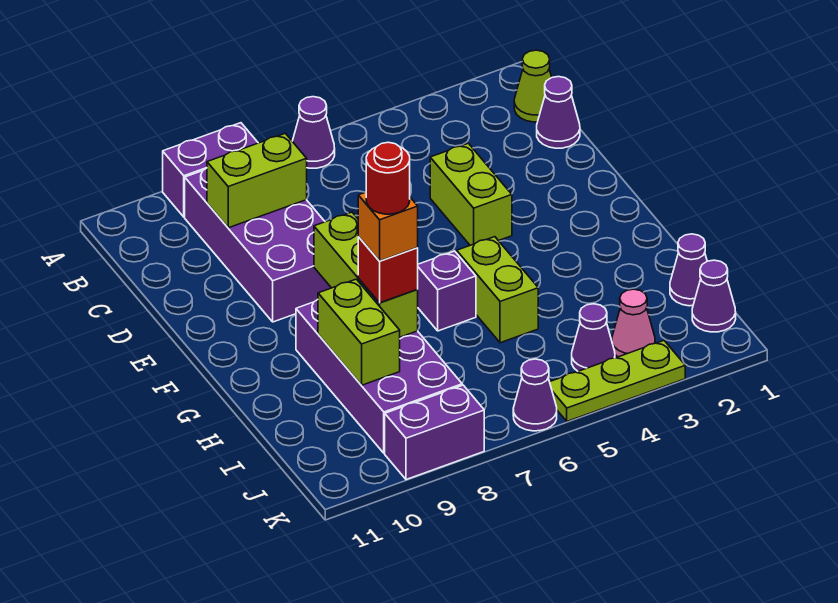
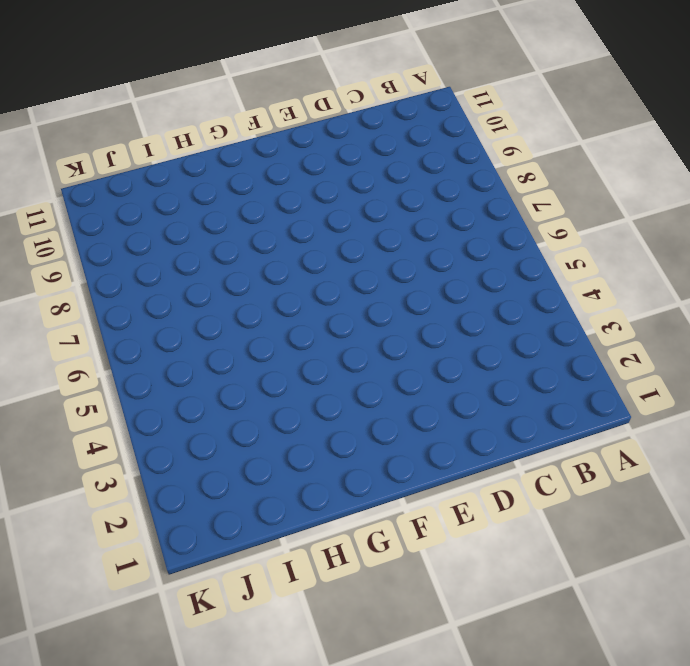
none -> purple 1x1 cone [292,97,335,168]
none -> purple 1x2 brick [163,123,258,217]
none -> lime 1x1 cone [514,50,552,122]

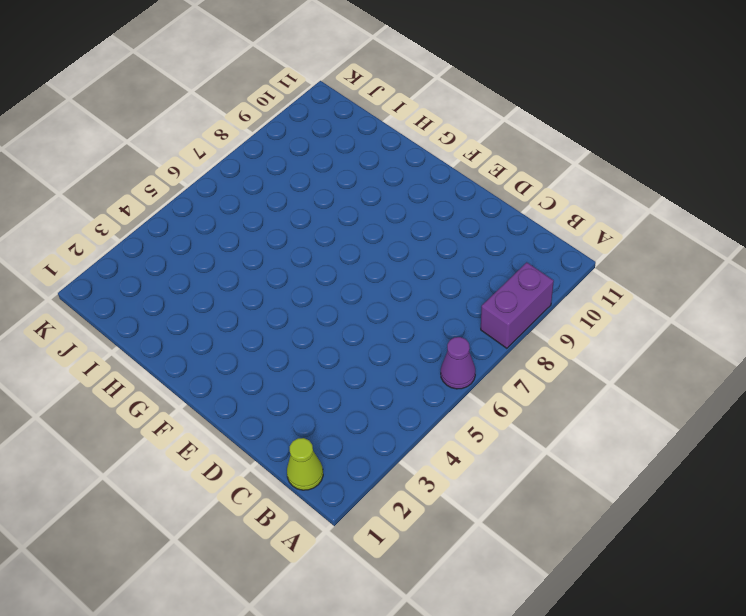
none -> purple 2x4 brick [185,168,331,322]
none -> purple 1x1 cone [537,77,580,148]
none -> lime 1x2 brick [430,143,512,245]

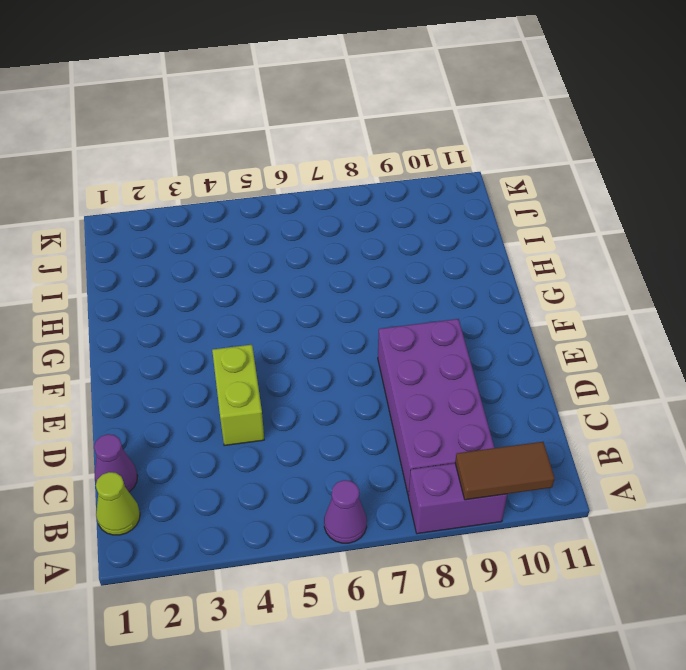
brown 1x2 tile [455,442,555,500] -> none
none -> lime 1x2 brick [457,237,538,343]
none -> purple 1x1 brick [417,251,476,331]
none -> purple 2x4 brick [296,300,462,453]

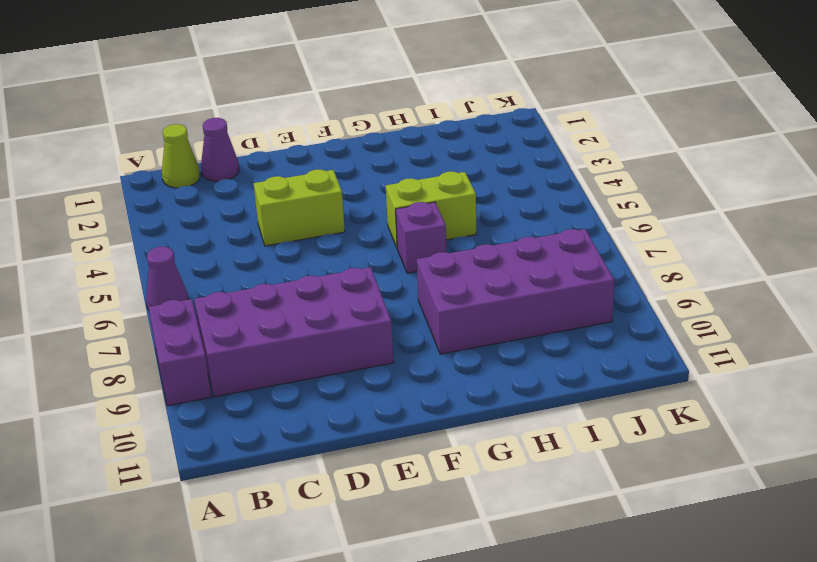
none -> purple 1x1 cone [670,234,707,306]
none -> purple 1x1 cone [692,260,736,332]
none -> pink 1x1 cone [612,289,655,357]

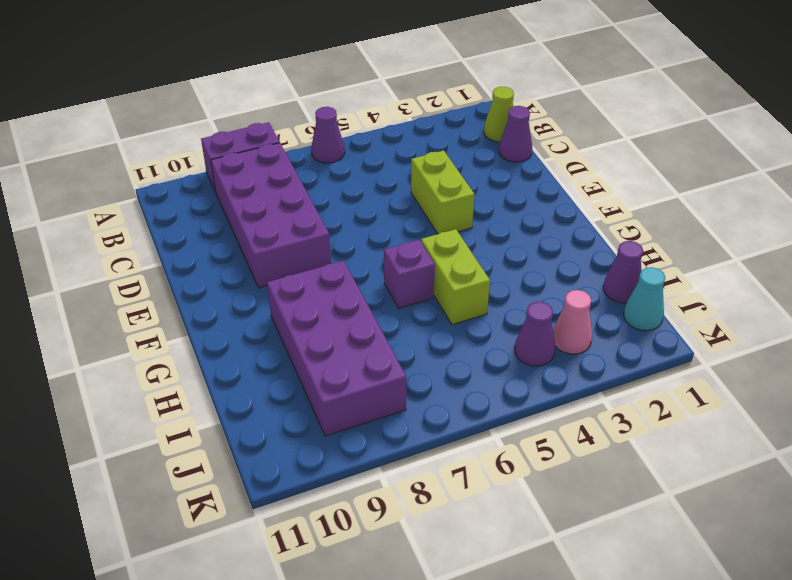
cyan 1x1 cone [624,267,665,331] -> purple 1x1 cone [692,260,736,332]
none -> lime 1x3 plate [550,341,685,421]
none -> purple 1x1 cone [513,359,557,431]
none -> purple 1x2 brick [385,385,484,480]

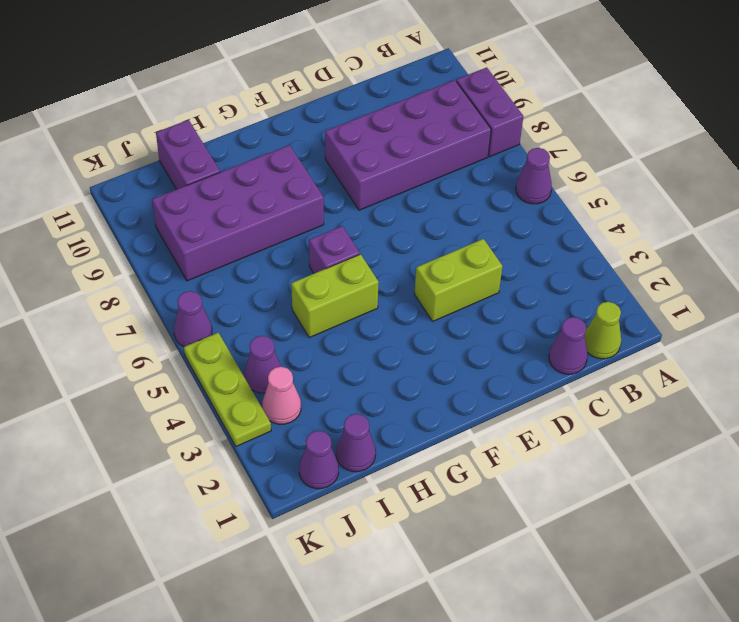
purple 1x2 brick [156,120,220,189] -> purple 1x2 brick moved to [385,385,484,480]
none -> lime 1x2 brick [207,133,307,228]
none -> lime 1x3 brick [314,212,418,337]
none -> lime 1x2 brick [318,279,400,385]

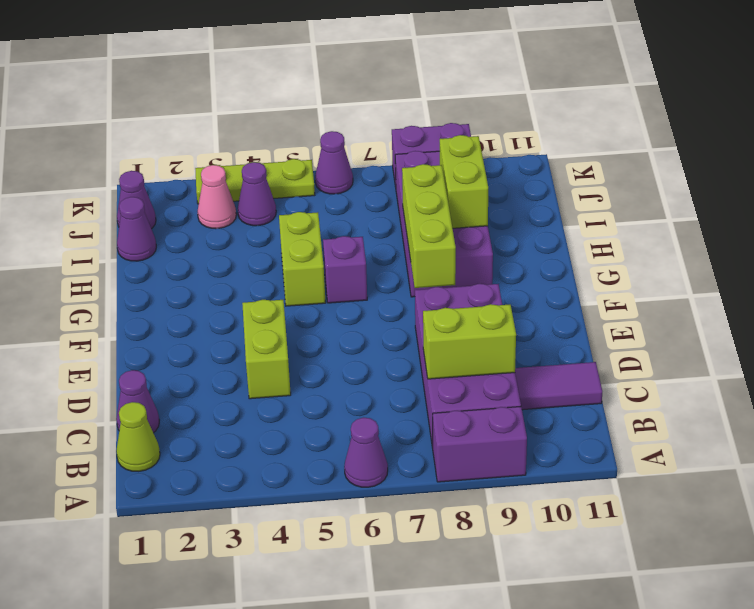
purple 1x2 tile [515,362,602,410] -> none
none -> red 1x1 brick [358,237,418,303]
none -> orange 1x1 brick [358,192,418,261]
none -> red 1x1 round brick [366,142,410,214]

